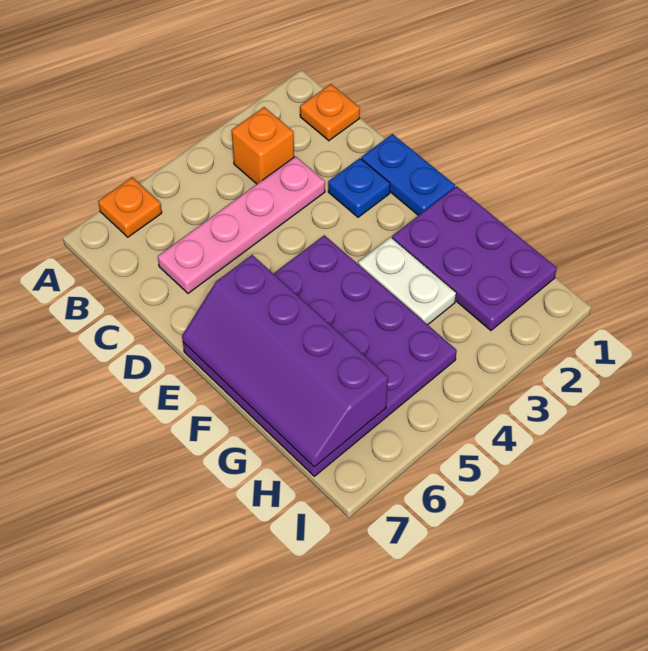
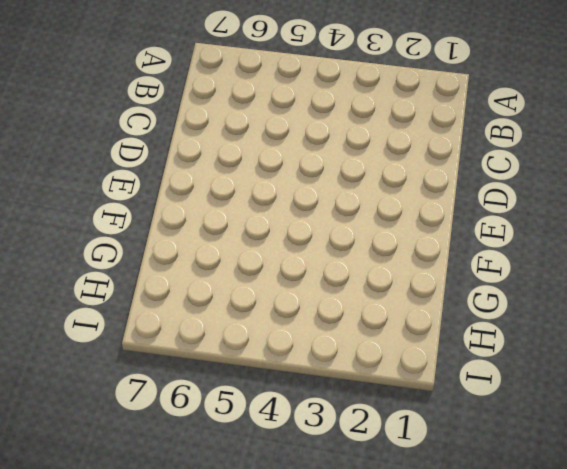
none -> orange 1x1 plate [98,177,162,237]
none -> orange 1x1 plate [300,84,360,141]

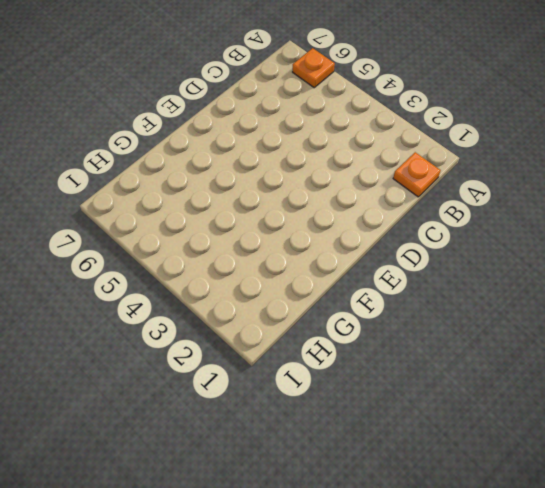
none -> orange 1x1 brick [231,107,294,184]
none -> pink 1x4 plate [158,156,325,293]

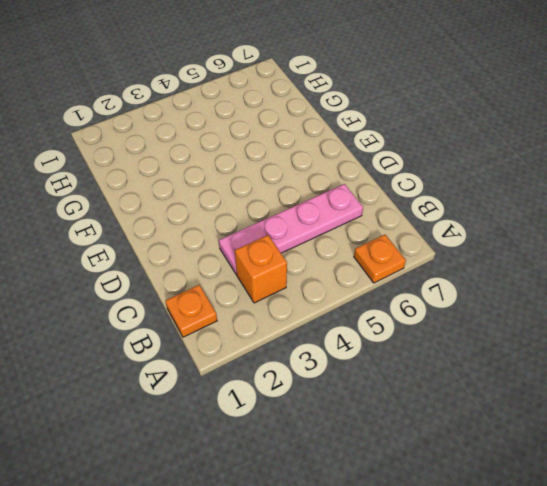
none -> blue 1x2 plate [361,134,455,216]
none -> blue 1x1 plate [328,158,390,217]

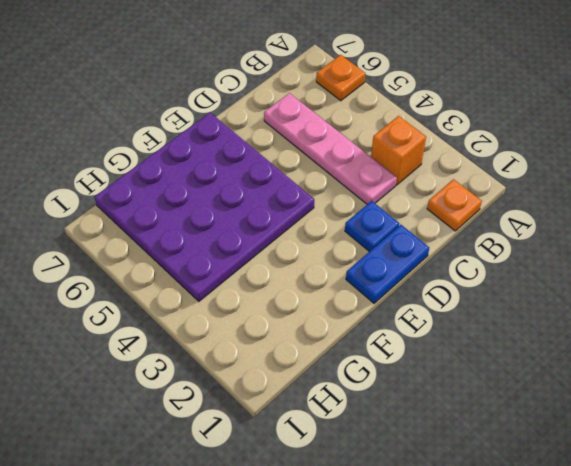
none -> purple 2x3 plate [392,186,557,331]
none -> white 1x2 plate [358,237,456,325]

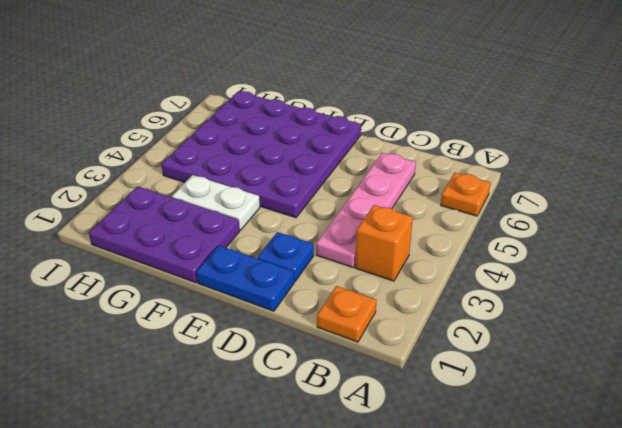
none -> purple 2x4 slope [182,255,388,467]

